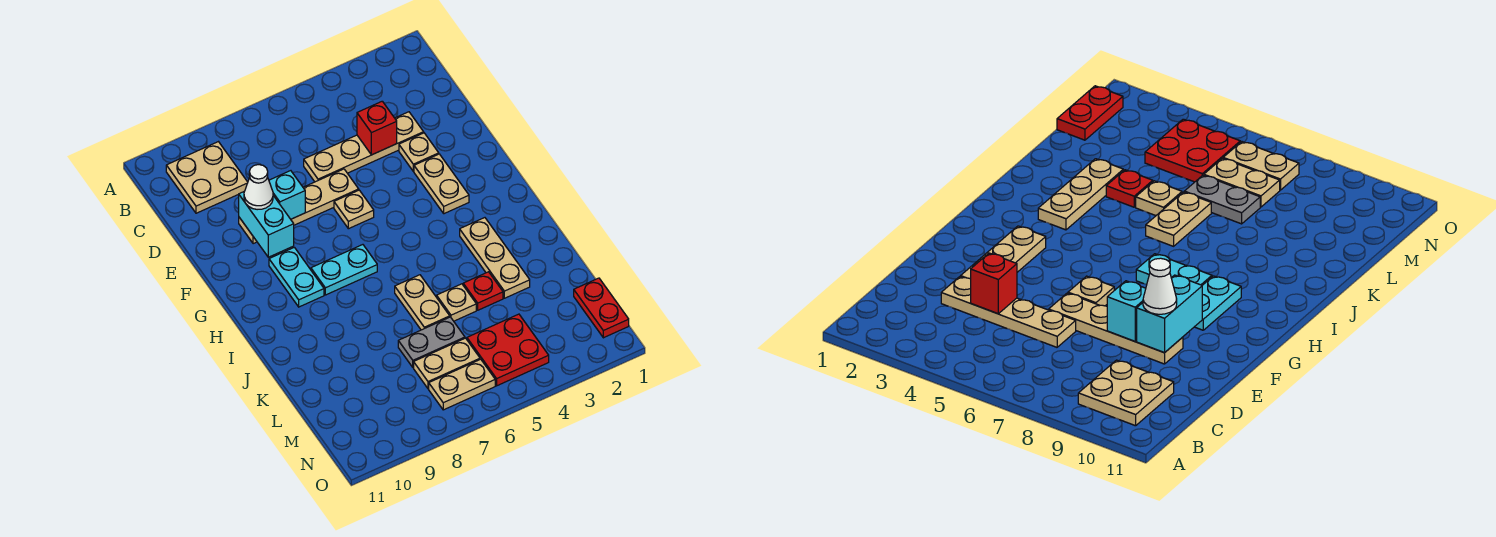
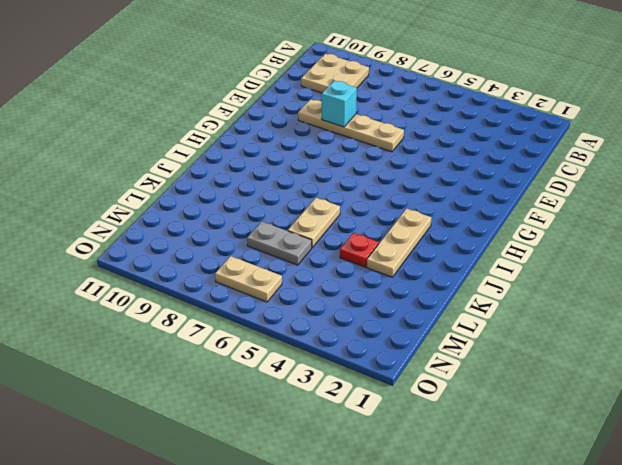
none -> tan 1x4 plate [304,112,424,182]
none -> tan 1x1 plate [399,133,439,171]
none -> tan 1x2 plate [414,154,469,214]

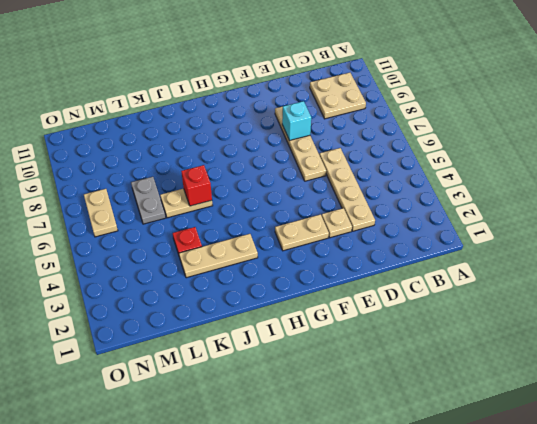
red 1x1 brick [181,165,212,206] -> red 1x1 brick moved to [357,101,397,155]
none -> tan 1x1 plate [334,190,374,229]
none -> cyan 1x2 plate [269,247,324,307]
none -> cyan 1x2 plate [311,245,377,295]

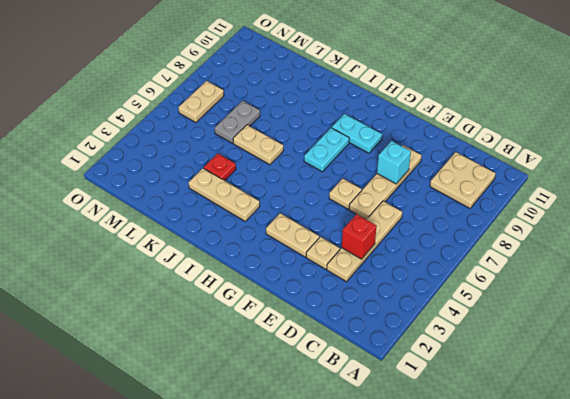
none -> tan 1x1 plate [437,284,476,321]
none -> red 1x2 plate [574,278,629,338]
none -> red 2x2 plate [467,314,549,386]

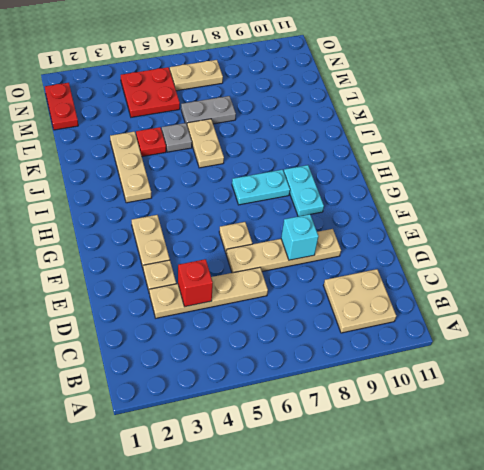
grey 1x1 plate [162,123,192,152] -> tan 1x1 plate [437,284,476,321]
none -> tan 1x2 plate [414,338,480,389]
none -> cyan 1x2 brick [239,192,294,257]
none -> white 1x1 cone [244,165,273,210]

